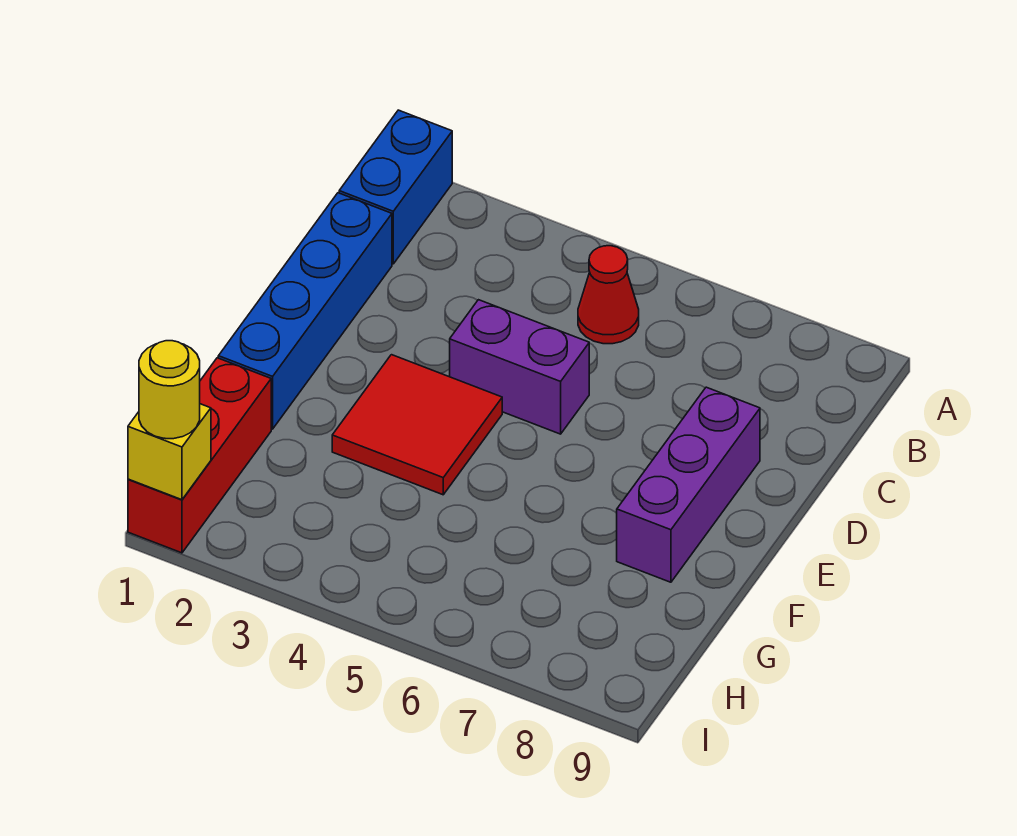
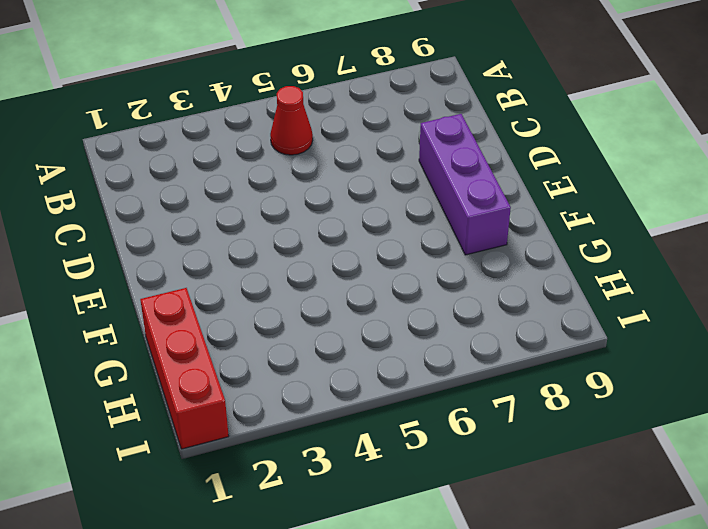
none -> blue 1x2 brick [339,110,452,264]
none -> blue 1x4 brick [218,193,392,429]

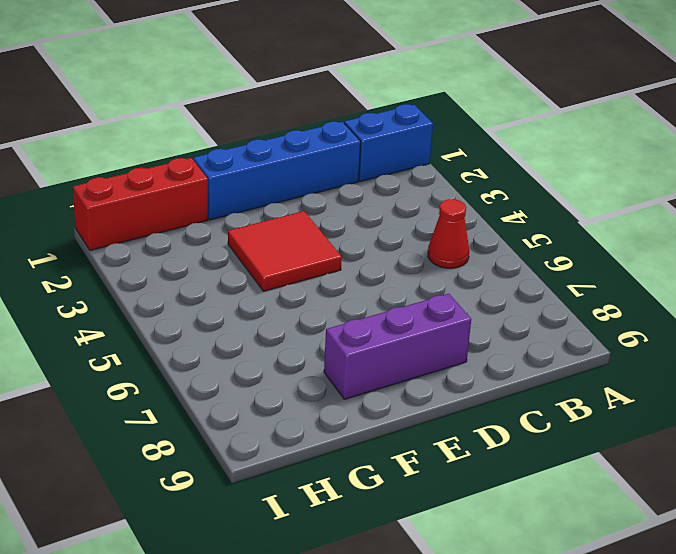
none -> purple 1x2 brick [450,300,589,434]
none -> yellow 1x1 brick [128,404,211,500]

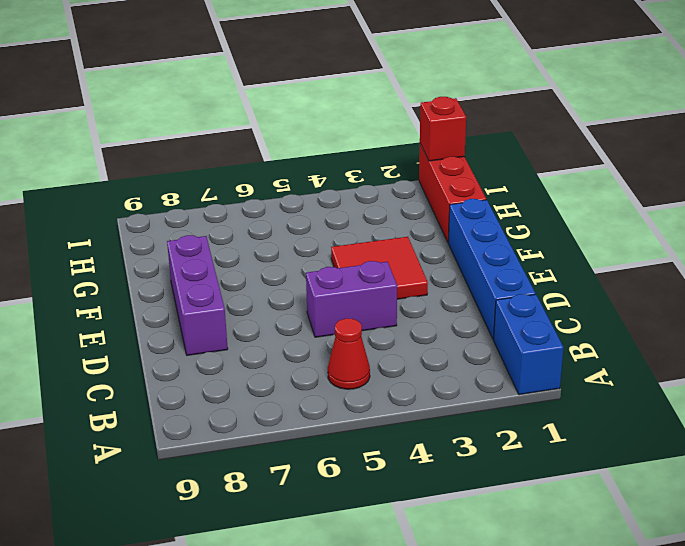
red 1x1 brick [420,97,466,161] -> yellow 1x1 brick [128,404,211,500]
none -> yellow 1x1 round brick [139,341,200,439]

